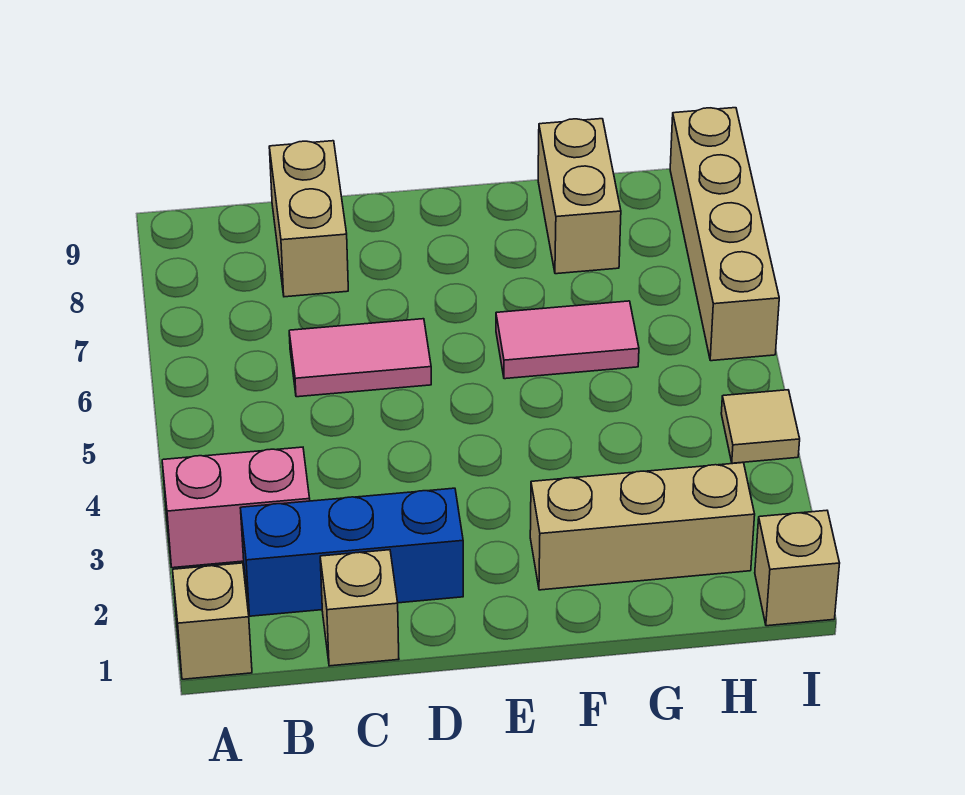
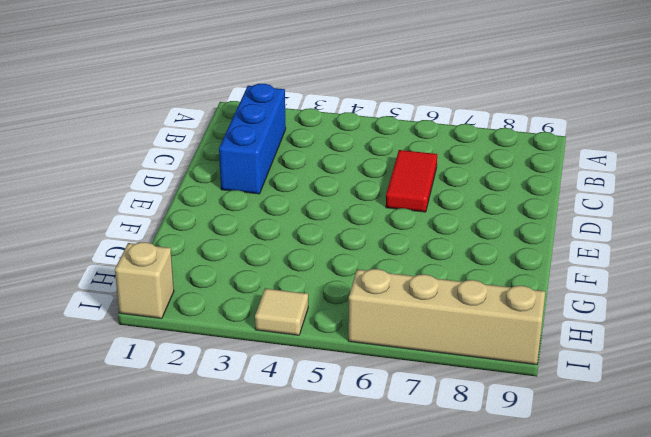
red 1x2 tile [386,150,437,212] -> pink 1x2 tile [289,319,431,397]
none -> tan 1x1 brick [173,563,252,679]
none -> pink 1x2 brick [162,447,310,568]
none -> tan 1x1 brick [320,550,399,666]

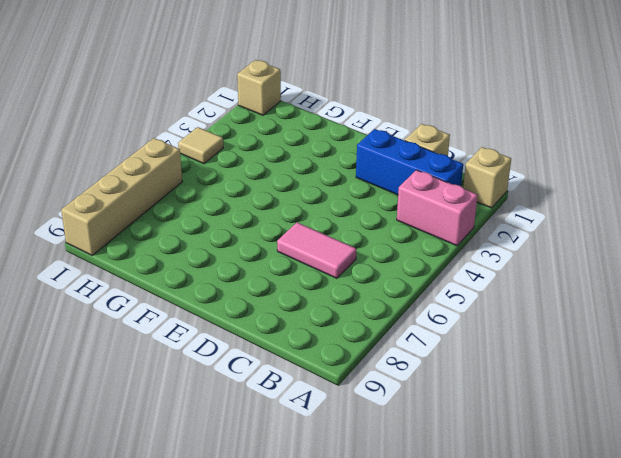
none -> tan 1x2 brick [269,141,348,297]
none -> tan 1x3 brick [530,463,755,590]
none -> pink 1x2 tile [496,301,639,379]

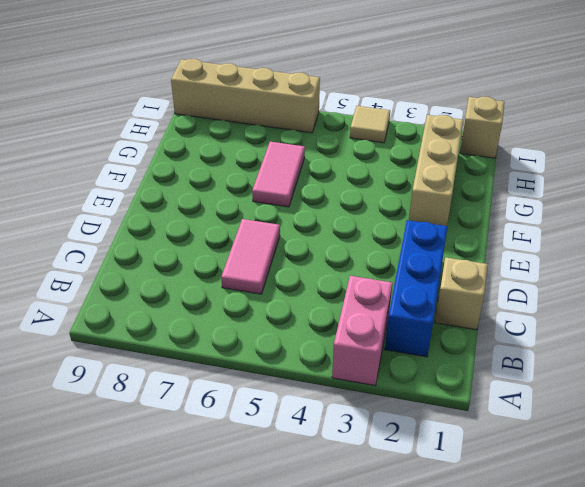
none -> tan 1x1 brick [173,563,252,679]
none -> tan 1x2 brick [269,141,348,297]
none -> tan 1x2 brick [538,119,621,274]

